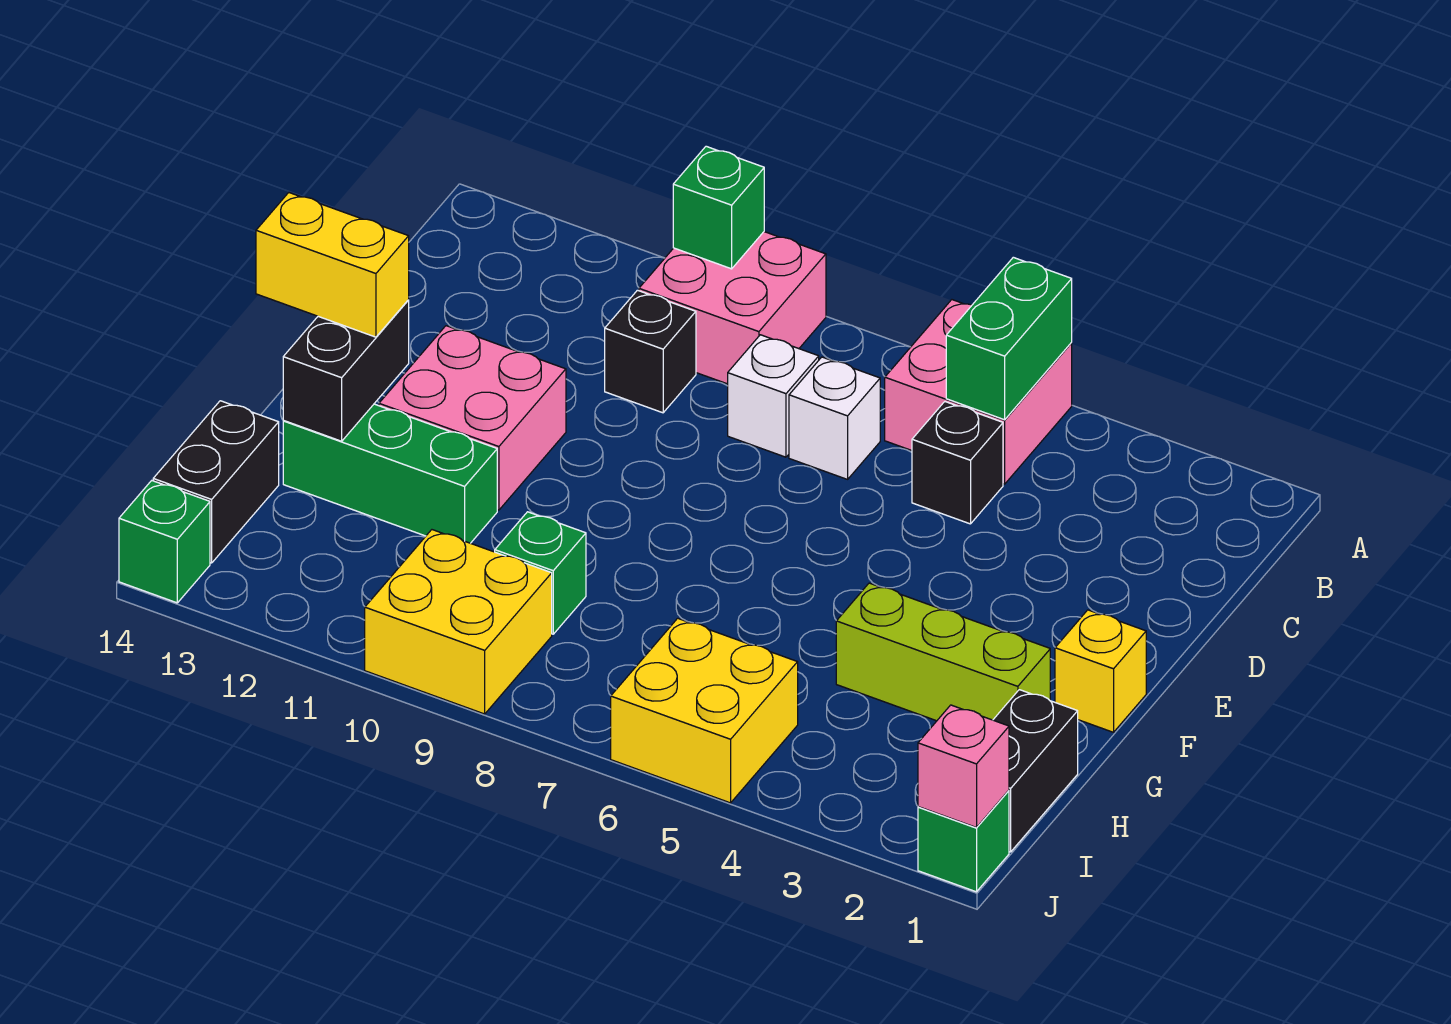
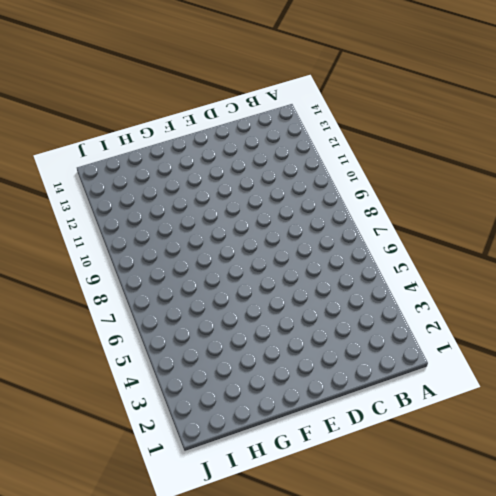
none -> pink 2x2 brick [885,300,1072,484]
none -> pink 2x2 brick [639,232,826,384]
none -> black 1x1 brick [912,402,1003,524]

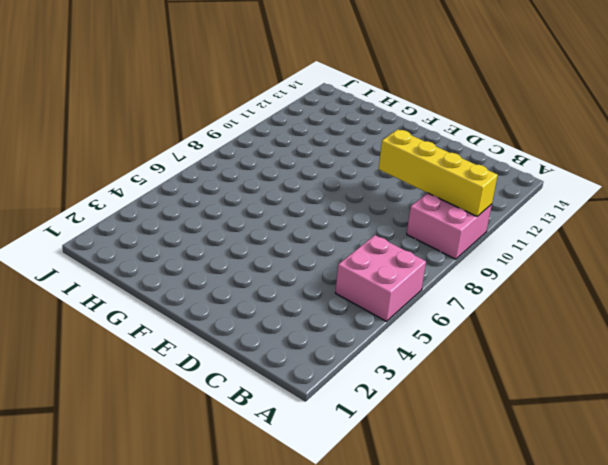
yellow 1x4 brick [379,129,498,216] -> green 1x1 brick [673,146,764,269]
none -> black 1x1 brick [912,402,1003,524]
none -> white 1x1 brick [789,357,880,479]
none -> white 1x1 brick [728,335,819,457]

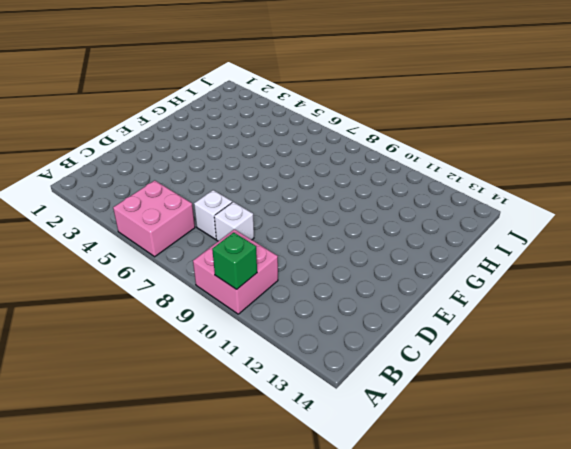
none -> black 1x1 brick [912,402,1003,524]
none -> black 1x1 brick [605,290,696,413]
none -> pink 2x2 brick [379,326,566,510]

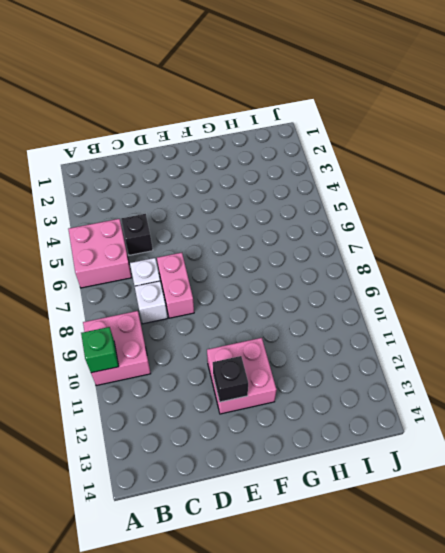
pink 1x2 brick [157,253,194,318] -> none
black 1x1 brick [213,356,248,402] -> black 1x1 brick moved to [605,290,696,413]
none -> yellow 1x1 brick [1055,610,1146,732]
none -> lime 1x3 brick [836,583,1050,721]
none -> green 1x3 brick [283,404,497,543]

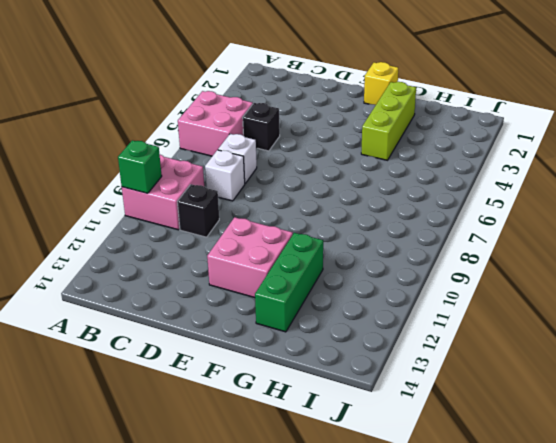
none -> black 1x2 brick [993,690,1078,852]
none -> green 1x1 brick [495,512,586,634]
none -> black 1x2 brick [153,401,279,563]

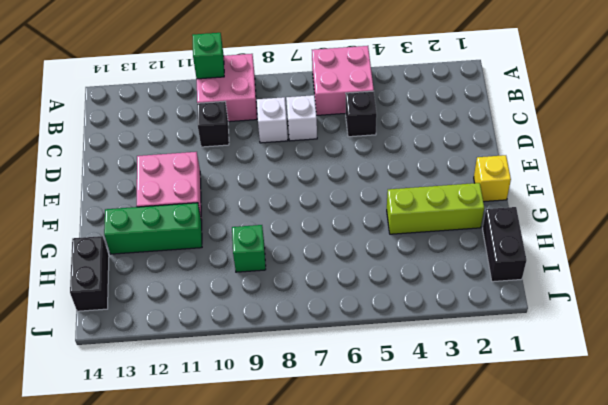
none -> yellow 2x2 brick [611,618,798,803]
none -> yellow 2x2 brick [365,530,552,714]
none -> green 1x1 brick [918,791,1009,892]

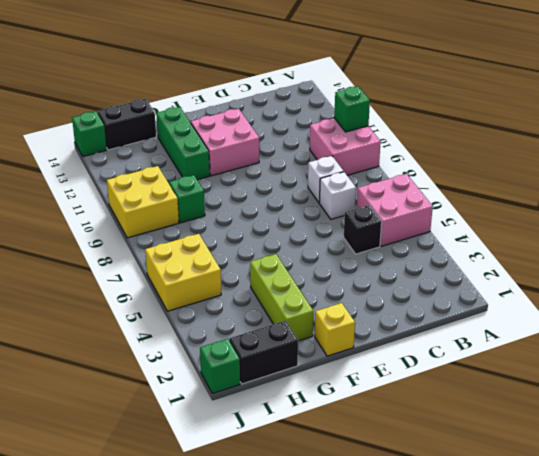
none -> black 1x1 brick [605,290,696,413]
none -> green 1x2 brick [946,257,1072,420]
none -> black 1x2 brick [283,300,409,441]

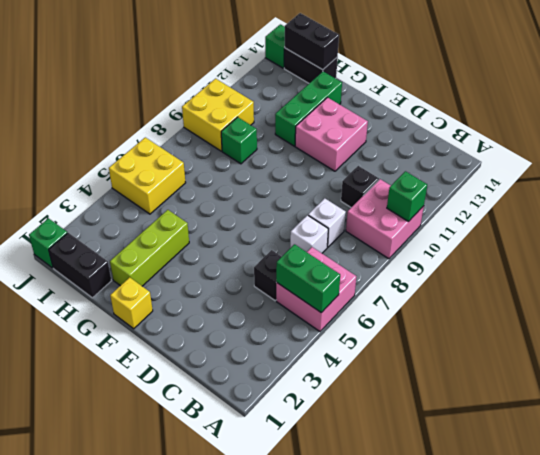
black 1x2 brick [285,13,339,70] -> black 1x2 brick moved to [283,300,409,441]
none -> pink 1x1 brick [918,705,1009,828]
none -> yellow 1x2 brick [256,193,409,337]

